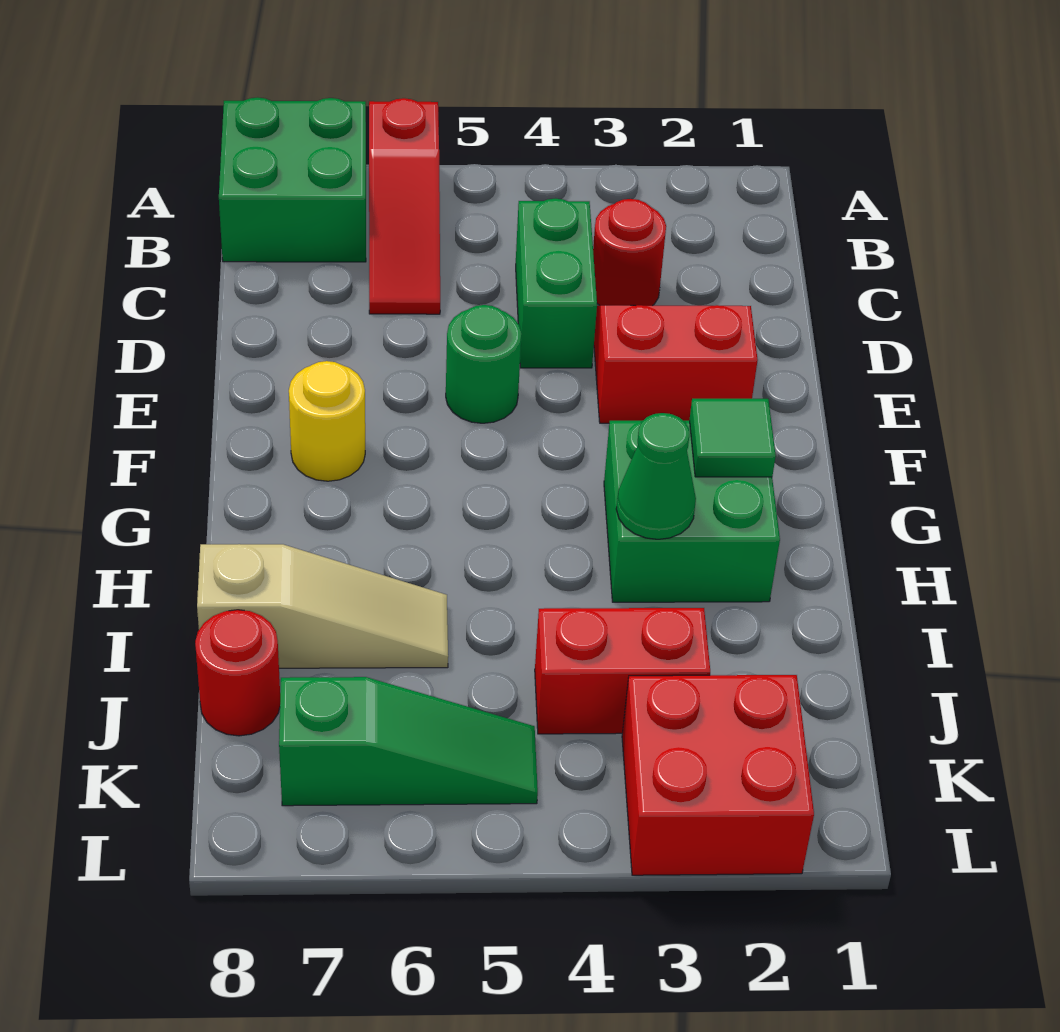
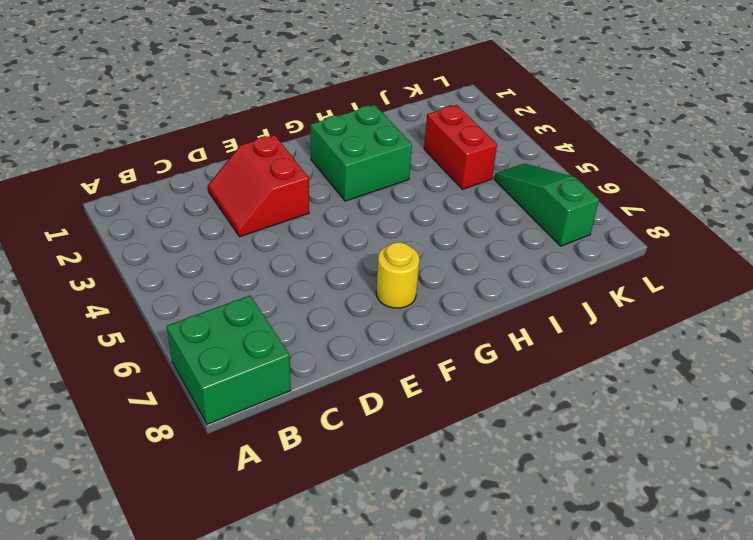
none -> red 1x3 slope [369,98,440,314]
none -> red 1x1 round brick [593,199,666,306]
none -> green 1x2 brick [516,199,597,368]

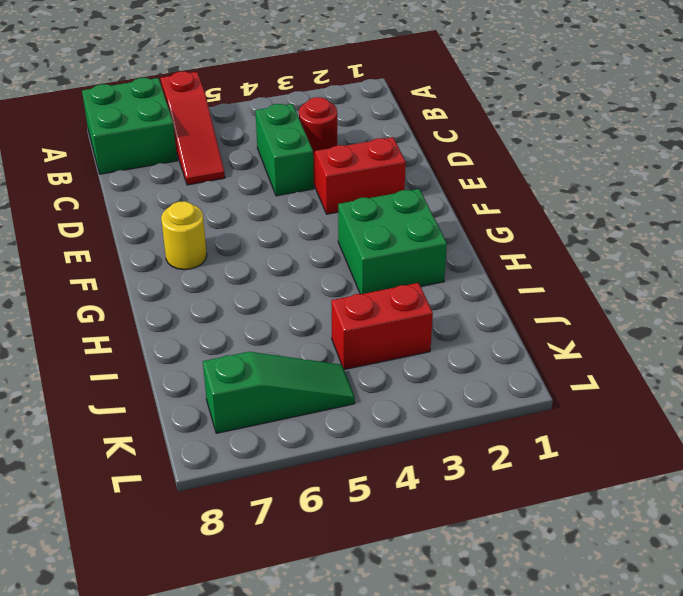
none -> green 1x1 round brick [446,305,521,423]
none -> tan 1x3 slope [197,544,448,668]
none -> red 1x1 round brick [195,610,280,736]

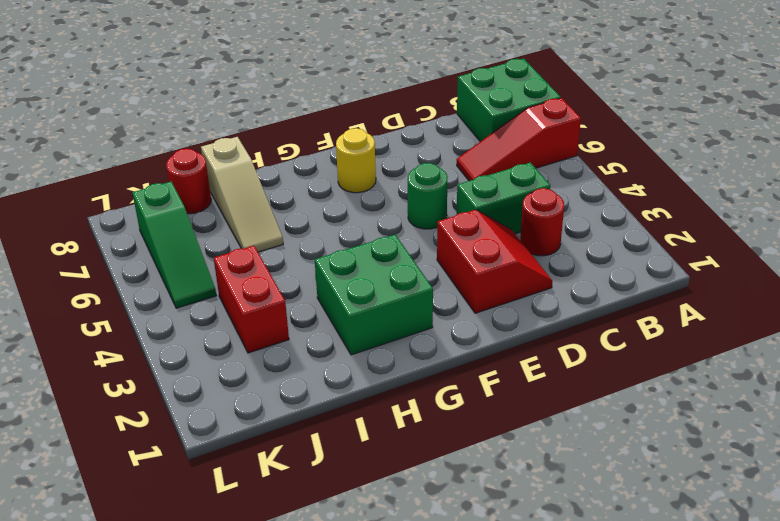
none -> red 2x2 brick [622,675,814,875]
none -> green 1x1 tile [689,399,776,477]
none -> green 1x1 cone [616,413,696,539]

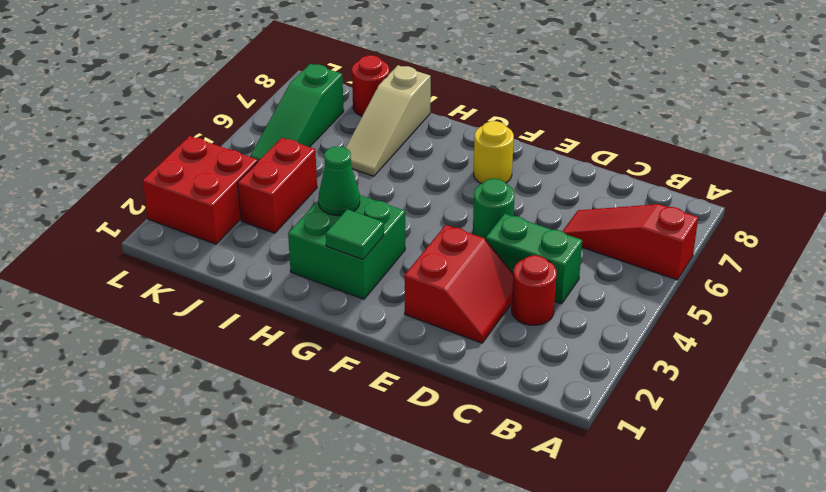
none -> green 2x2 brick [219,97,366,262]

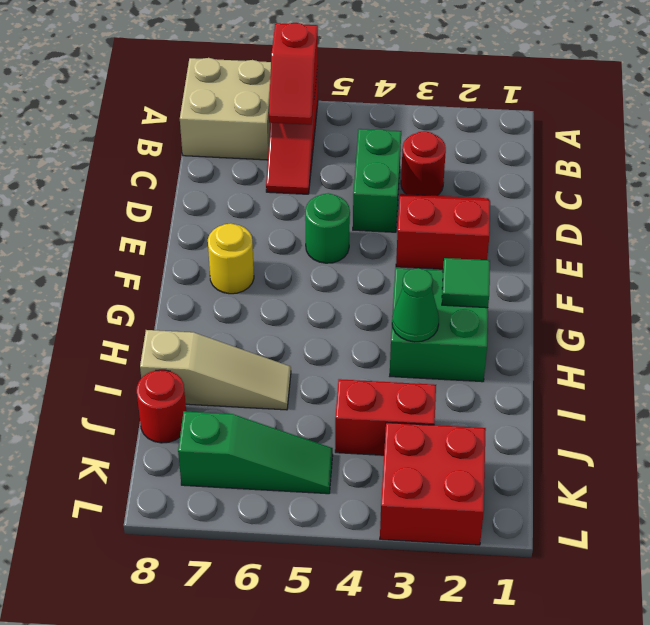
red 1x2 slope [269,23,318,125] -> none
tan 2x2 brick [180,58,271,160] -> green 2x2 brick [219,97,366,262]

